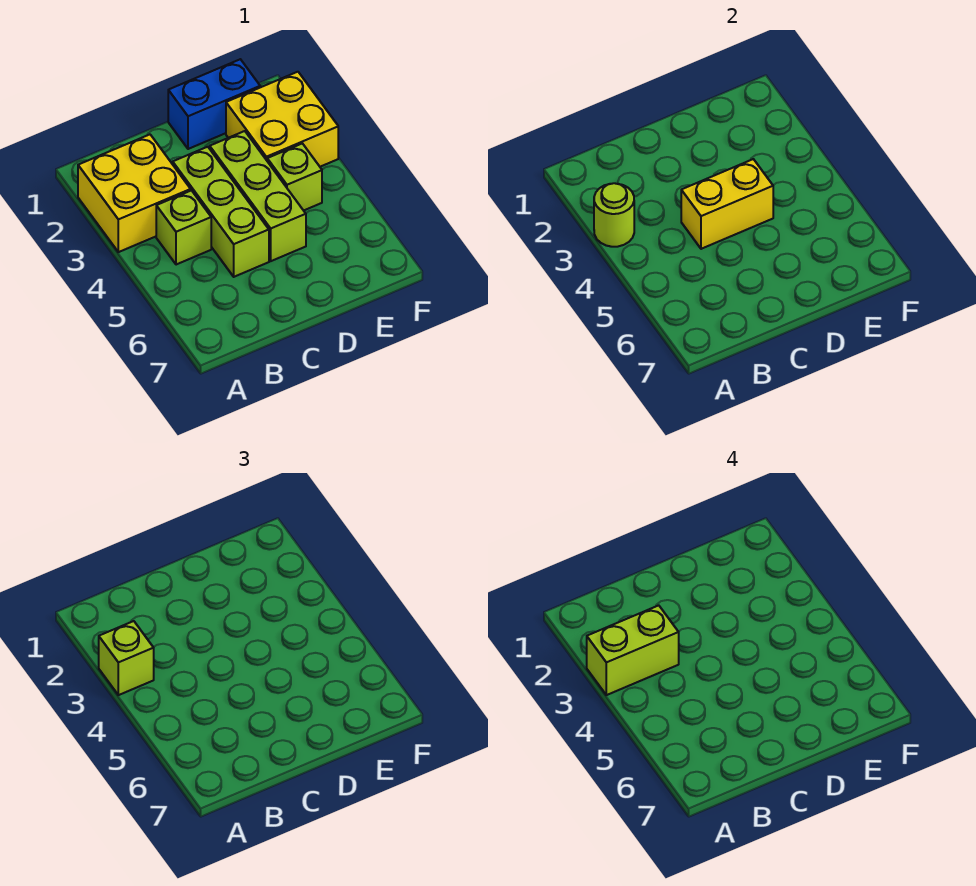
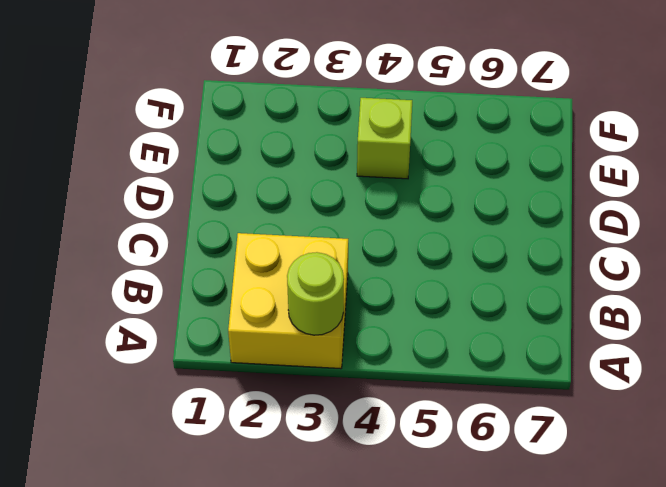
none -> lime 1x1 brick [156,190,211,265]
none -> lime 1x3 brick [173,147,269,277]

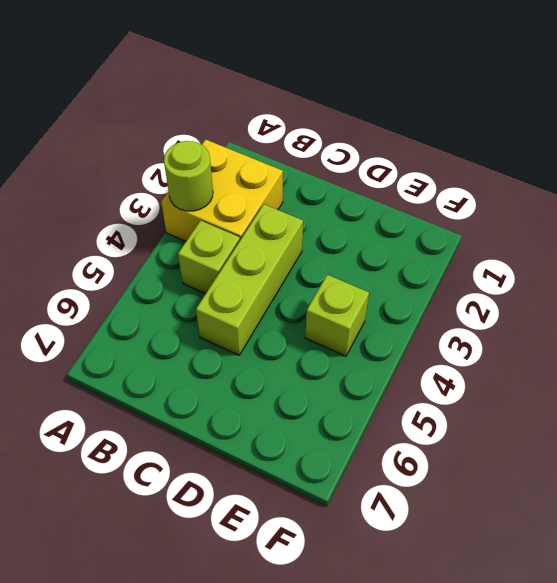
none -> blue 1x2 brick [168,59,260,149]
none -> lime 1x3 brick [210,131,306,261]

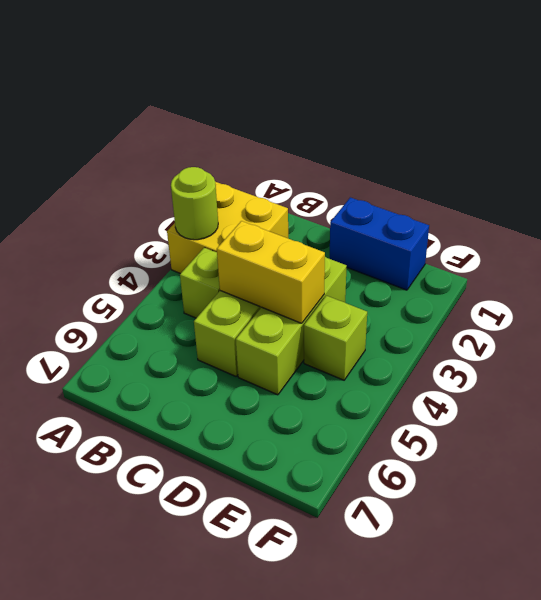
none -> yellow 2x2 brick [226,72,338,167]
none -> lime 1x1 brick [99,621,154,695]

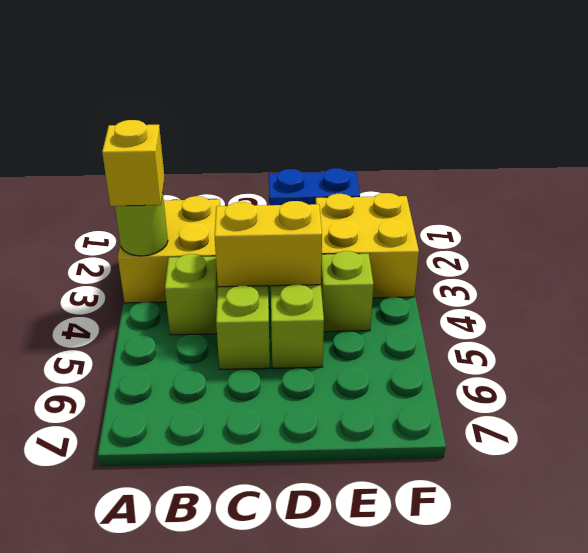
yellow 1x1 brick [102,120,165,206] -> lime 1x1 brick [99,621,154,695]
none -> lime 1x2 brick [587,605,679,695]

